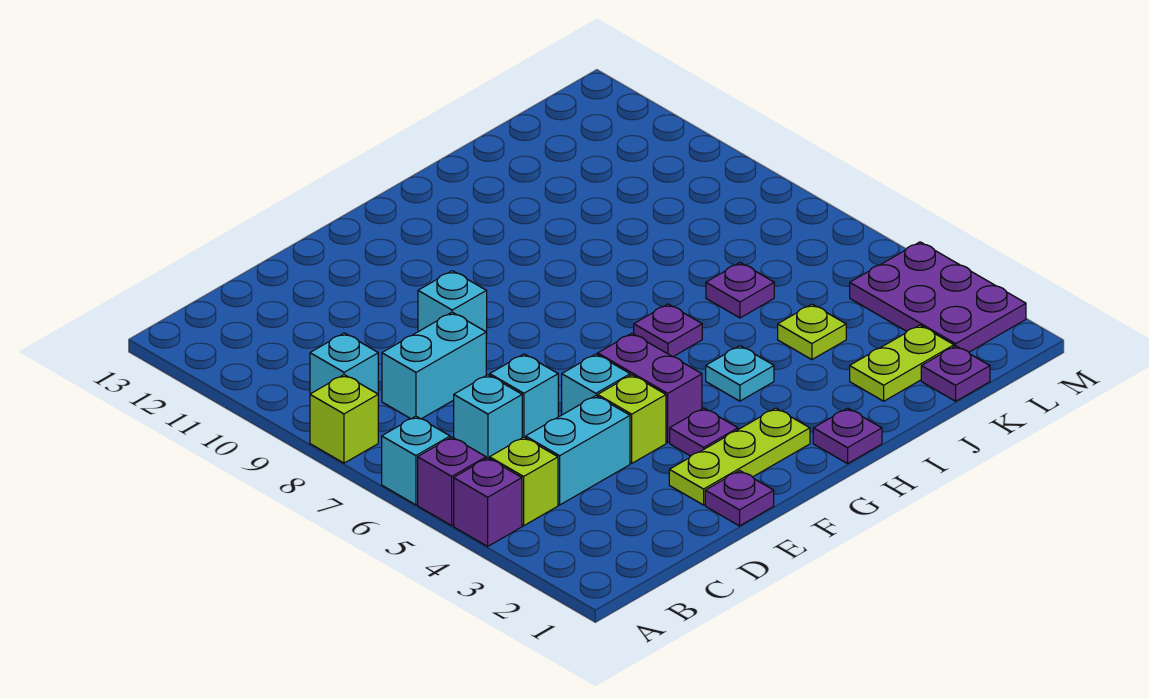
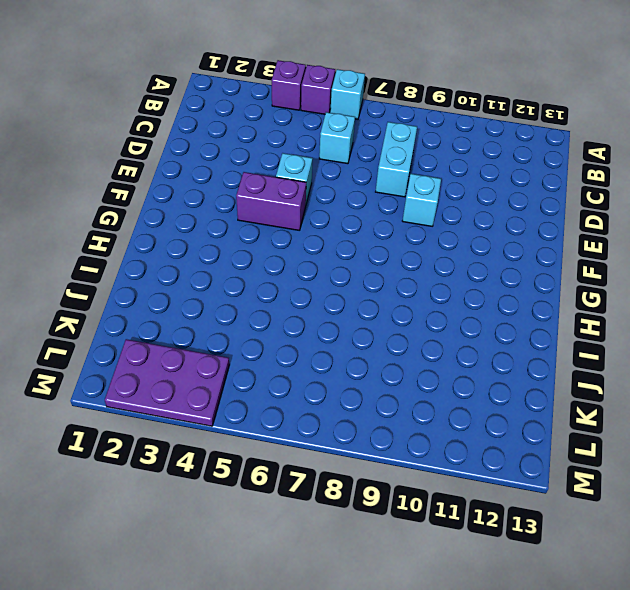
none -> lime 1x1 brick [310,375,378,463]
none -> lime 1x1 brick [490,437,558,526]
none -> cyan 1x1 brick [310,333,378,394]

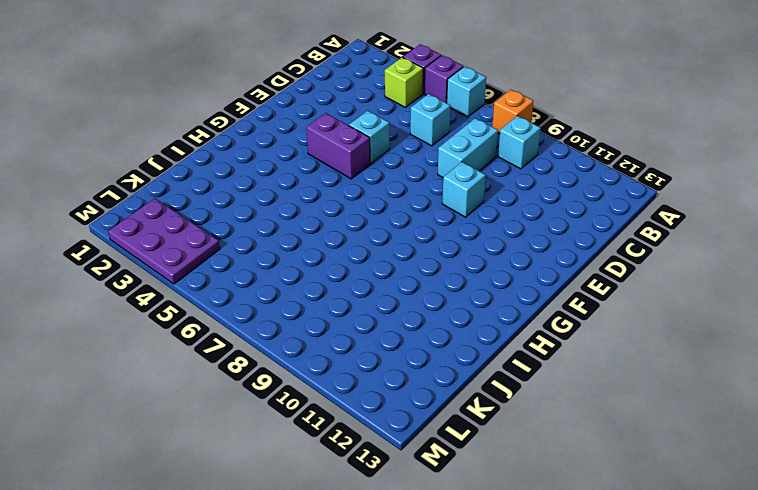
orange 1x1 brick [492,89,534,134] -> lime 1x1 brick [310,375,378,463]
none -> cyan 1x2 brick [526,396,630,505]
none -> cyan 1x1 brick [490,354,558,438]
none -> purple 1x1 plate [705,471,774,526]

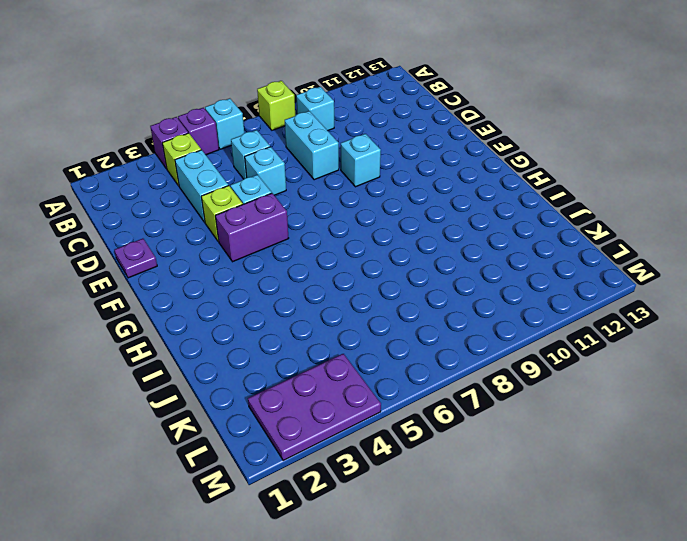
none -> lime 1x3 plate [669,408,810,505]
none -> purple 1x1 plate [670,408,738,456]
none -> purple 1x1 plate [813,408,882,464]

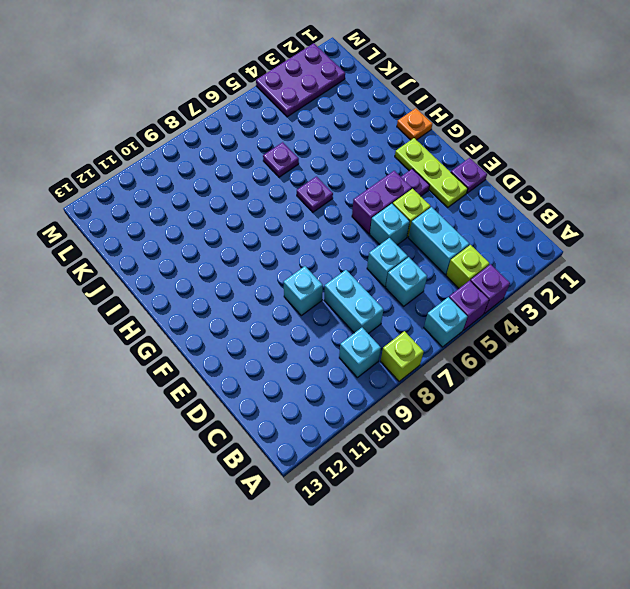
orange 1x1 plate [397,108,432,140] -> purple 1x1 plate [813,408,882,464]
none -> cyan 1x1 plate [706,346,774,401]
none -> lime 1x2 plate [850,325,954,401]
none -> lime 1x1 plate [778,304,846,360]

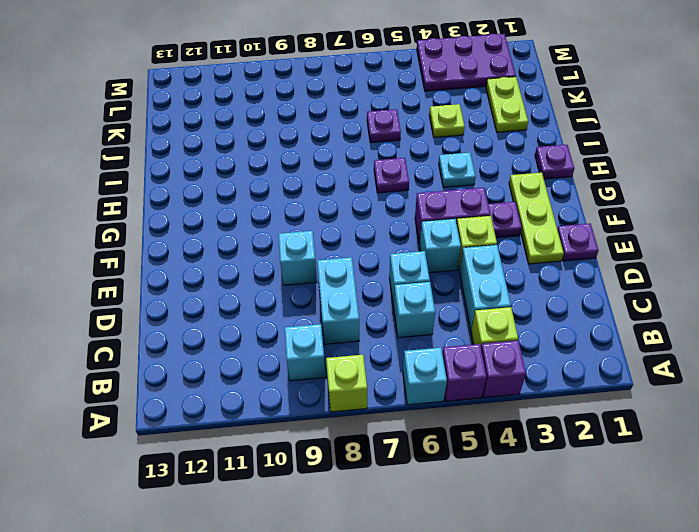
none -> purple 1x1 plate [921,346,990,401]

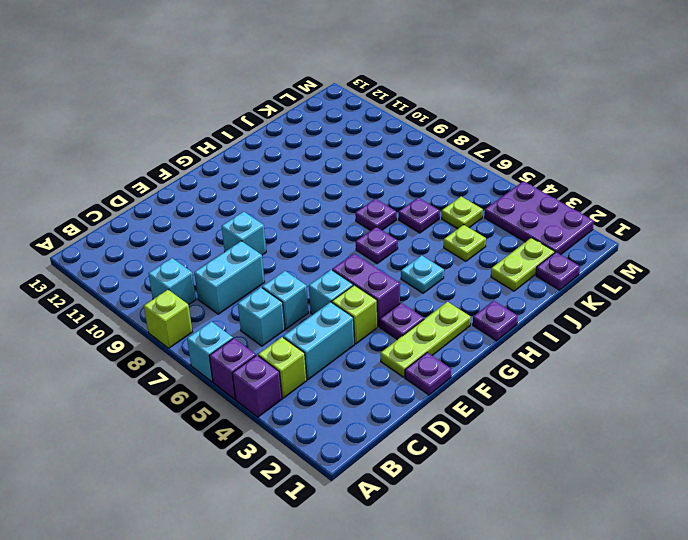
purple 1x1 plate [355,199,397,231] -> none
lime 1x1 plate [442,196,483,229] -> none

